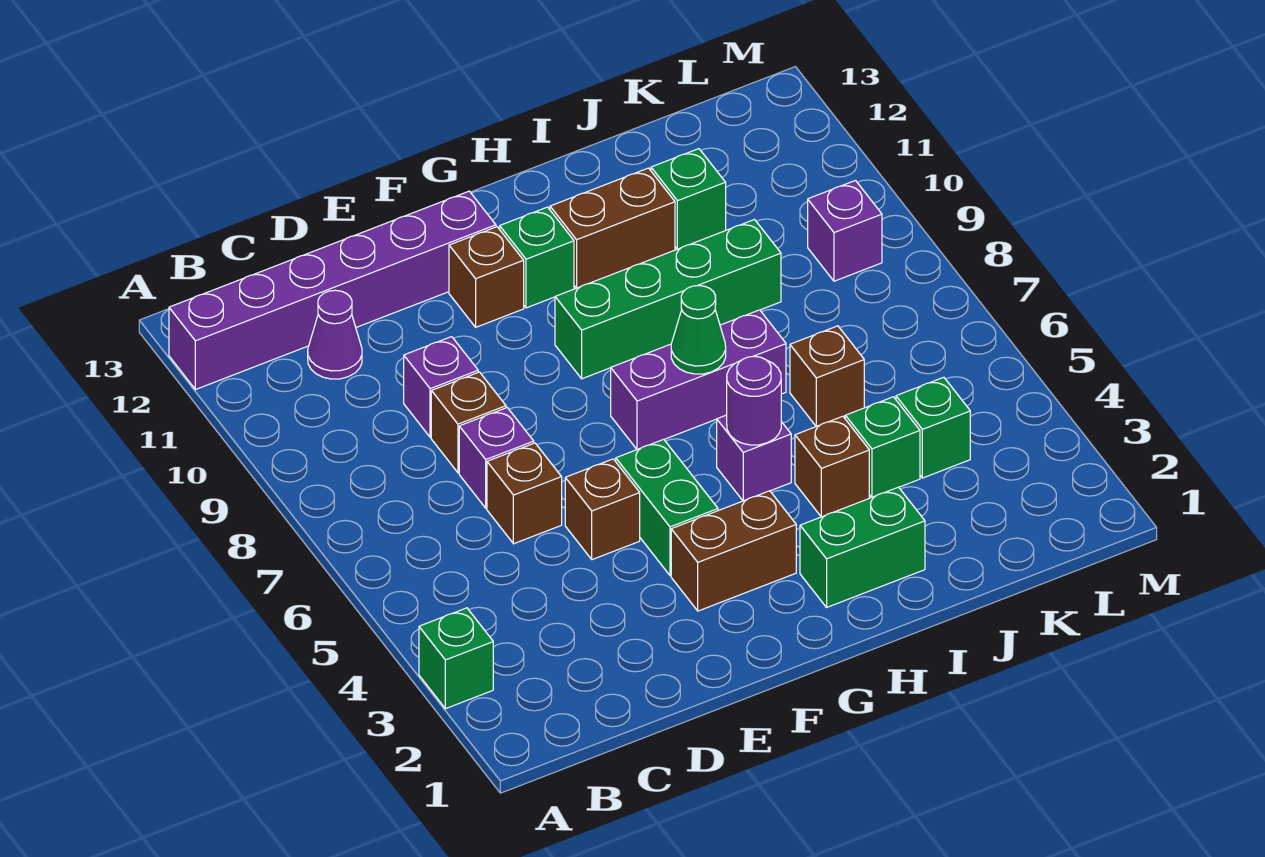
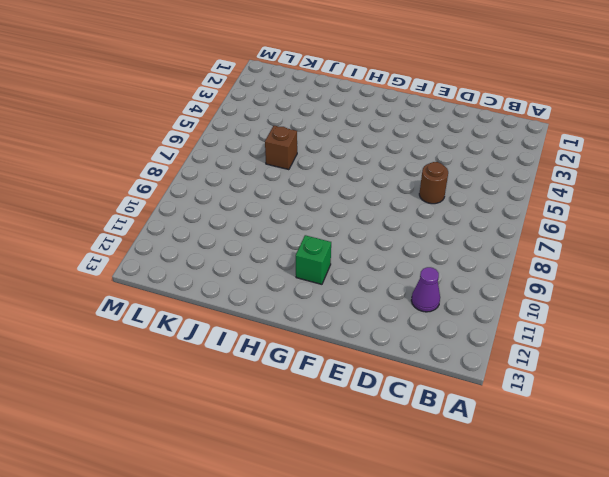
brown 1x1 round brick [419,162,448,204] -> brown 1x1 brick [487,443,562,544]
none -> green 1x1 brick [419,608,493,709]
none -> purple 1x6 brick [169,191,496,390]
none -> purple 1x1 brick [459,408,534,508]

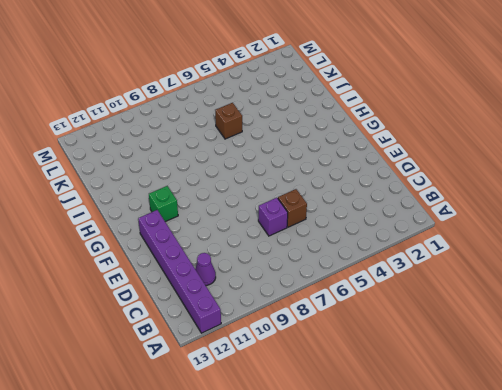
none -> green 1x1 brick [419,608,493,709]
none -> brown 1x1 brick [431,372,506,473]
none -> purple 1x1 brick [404,337,478,437]

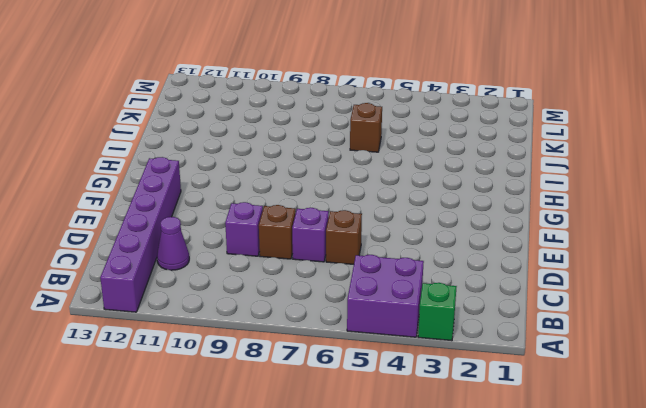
purple 2x2 brick [347,255,424,337] -> none
none -> brown 1x1 brick [565,459,640,560]
none -> brown 1x2 brick [671,491,796,611]
none -> green 1x2 brick [616,439,718,576]

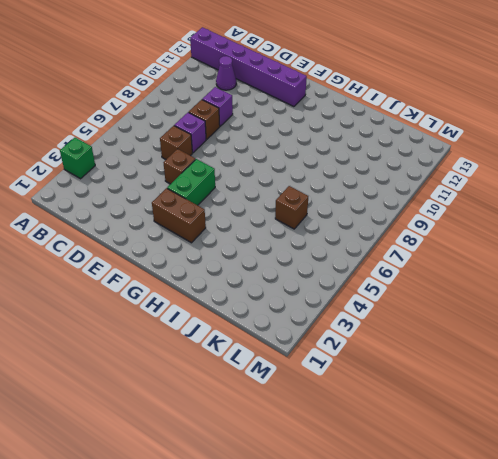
none -> brown 1x1 brick [449,227,524,327]
none -> purple 1x3 brick [611,310,786,449]
none -> green 1x4 brick [555,220,781,379]

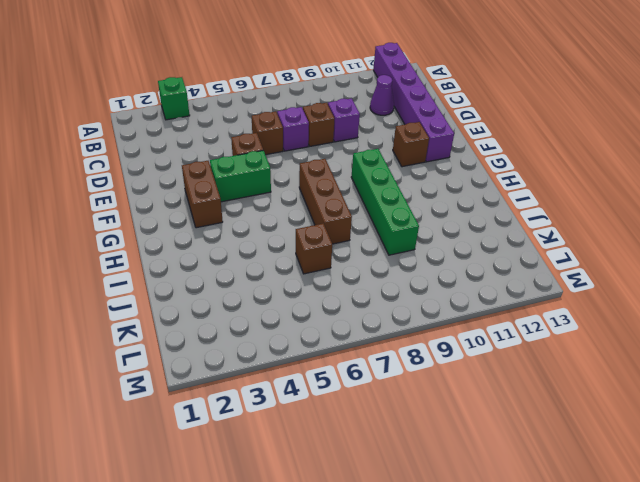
brown 1x3 brick [299,159,352,244] -> purple 1x3 brick [611,310,786,449]
none -> green 1x1 brick [500,207,574,308]
none -> green 1x2 brick [800,487,925,607]
none -> purple 1x1 brick [717,415,791,501]

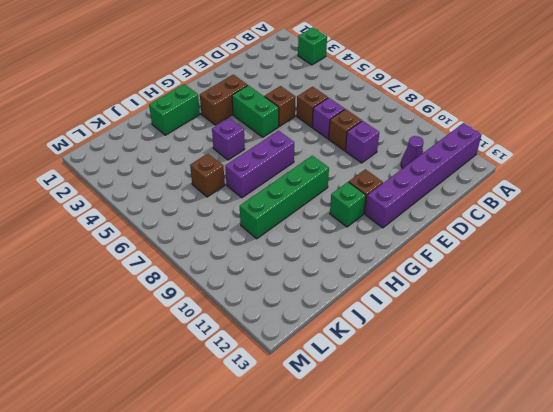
none -> brown 1x2 brick [550,168,675,288]
none -> brown 1x1 brick [795,416,869,517]
none -> green 1x1 brick [845,397,920,497]

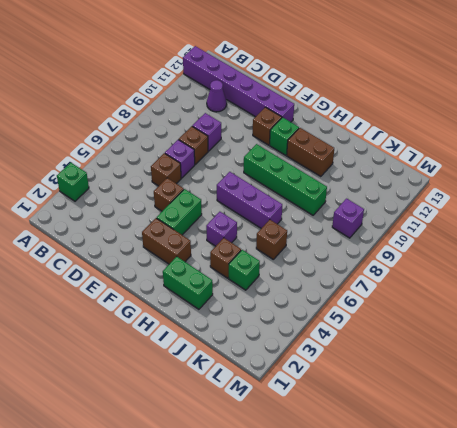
none -> green 1x1 brick [651,149,726,249]
none -> green 1x1 brick [896,377,970,478]
none -> purple 1x1 round brick [727,356,781,445]

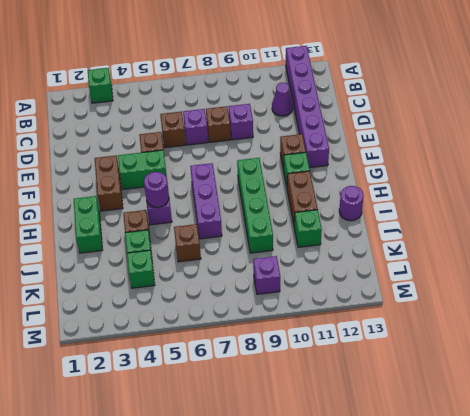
purple 1x1 round brick [339,186,364,221] -> none
none -> green 1x1 cone [671,286,726,374]

